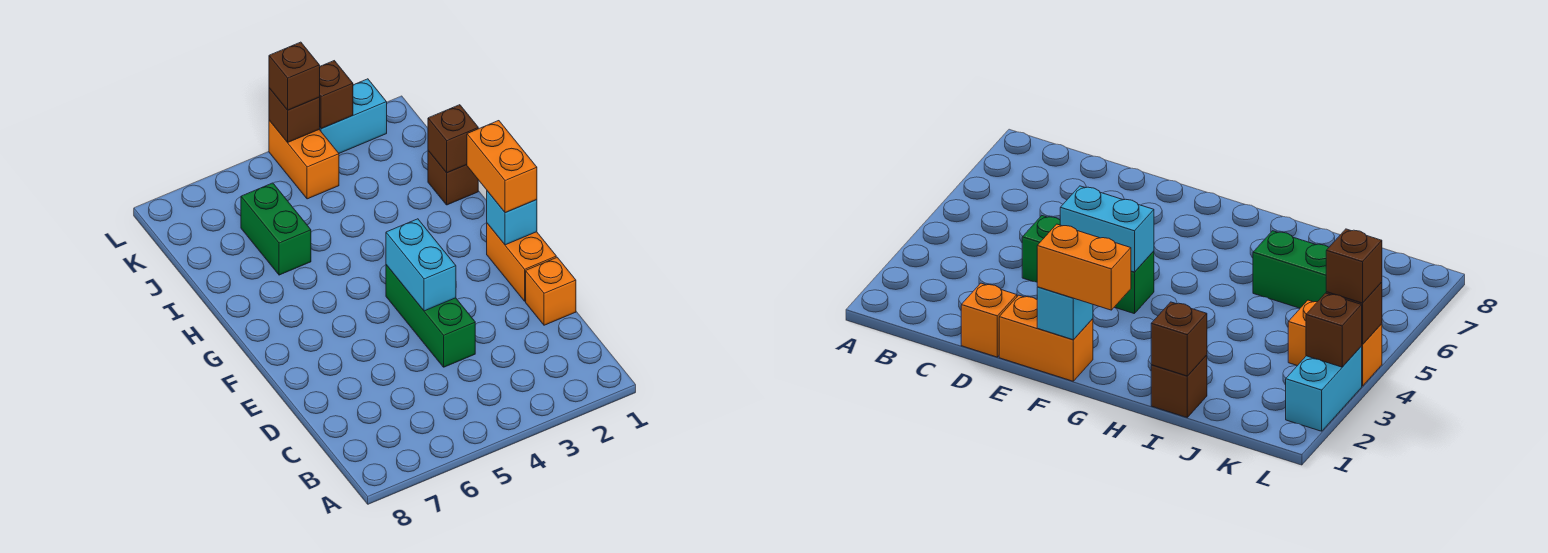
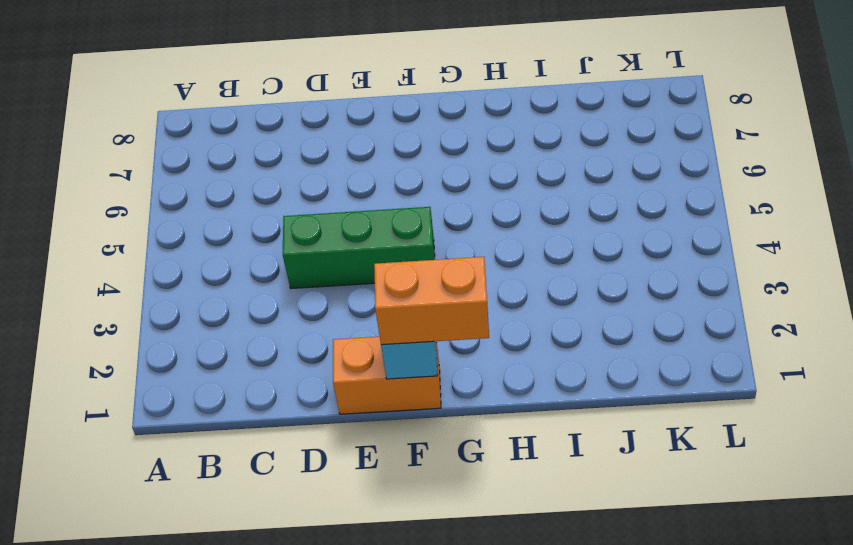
none -> orange 1x1 brick [526,257,576,325]
none -> brown 1x1 brick [428,151,478,205]
none -> green 1x2 brick [241,183,311,275]

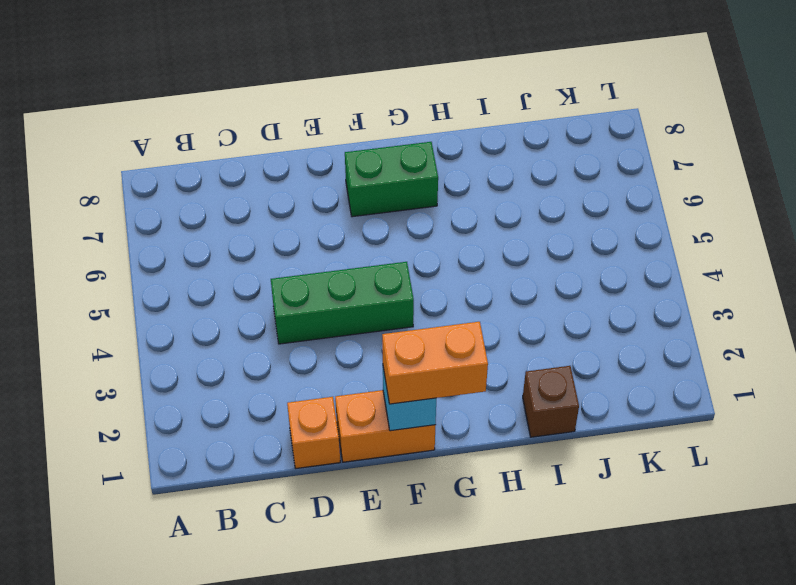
green 1x2 brick [345,142,438,217] -> green 1x2 brick moved to [241,183,311,275]
none -> orange 1x2 brick [269,120,339,199]
none -> cyan 1x2 brick [319,79,387,153]
none -> cyan 1x2 brick [386,219,456,311]

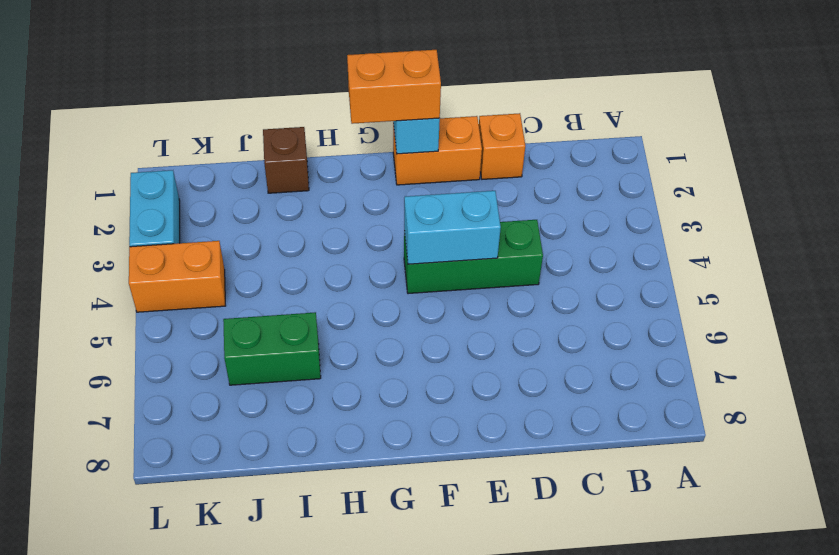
none -> brown 1x1 brick [428,105,478,173]
none -> brown 1x1 brick [320,61,353,129]
none -> brown 1x1 brick [269,88,320,142]

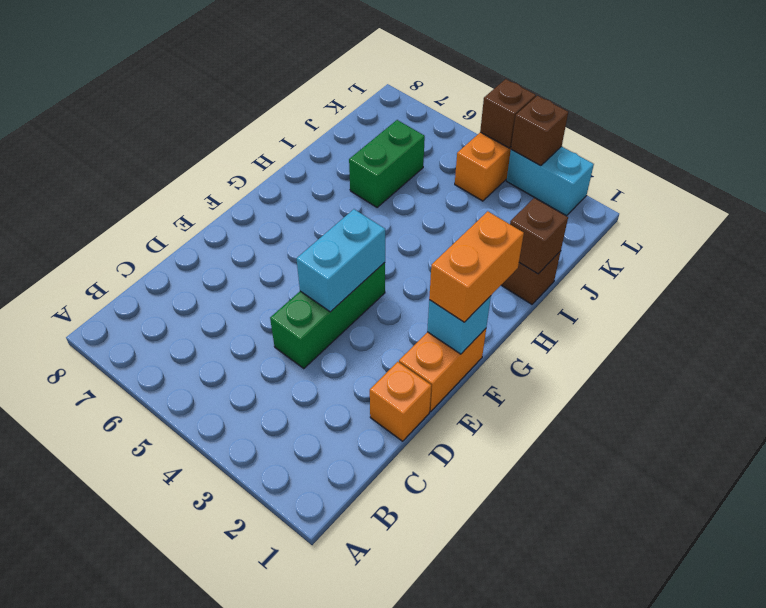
none -> brown 1x1 brick [269,42,320,110]

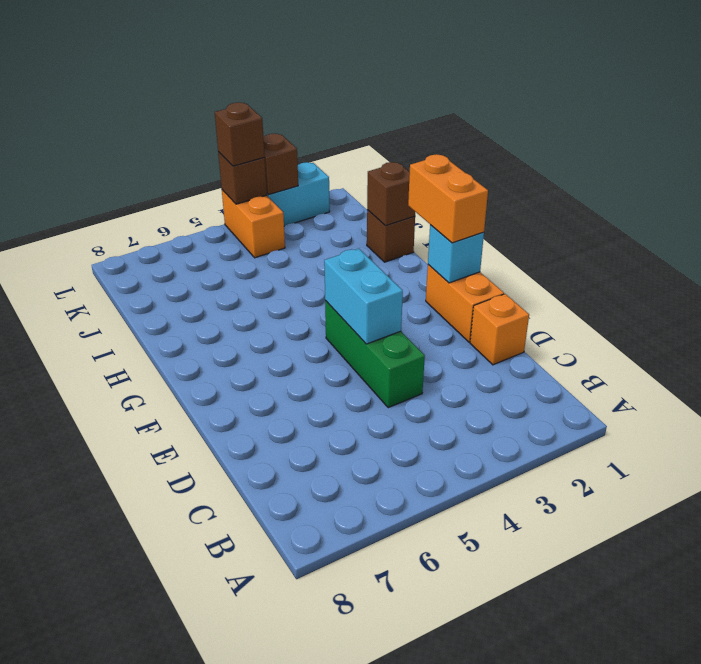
none -> green 1x2 brick [241,183,311,275]

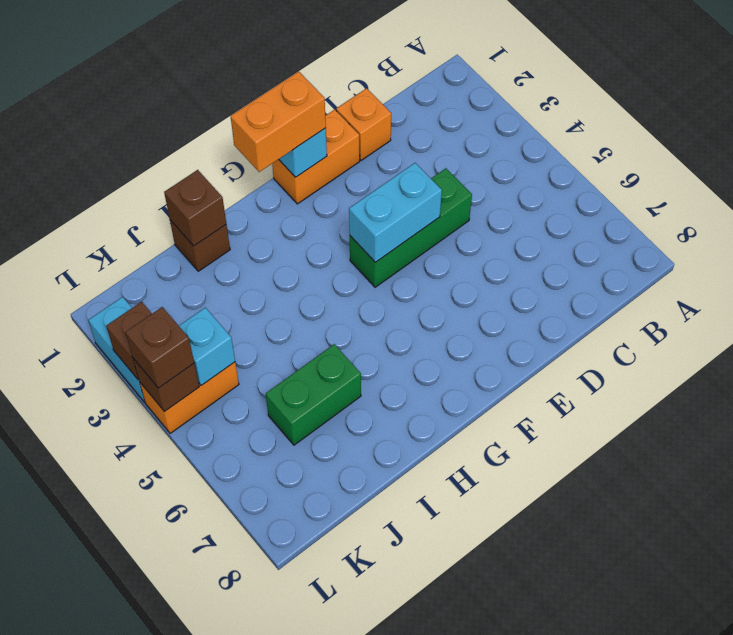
cyan 1x1 brick [179,308,235,386] -> none

